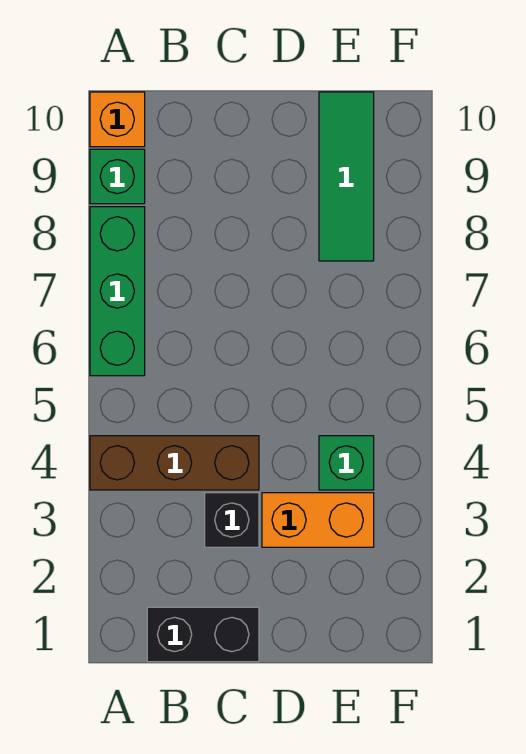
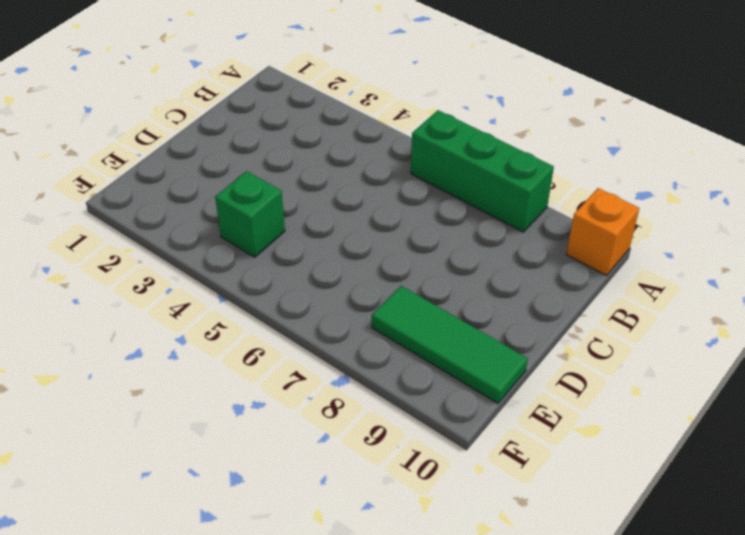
none -> brown 1x3 brick [90,436,259,490]
none -> green 1x1 brick [90,149,145,204]

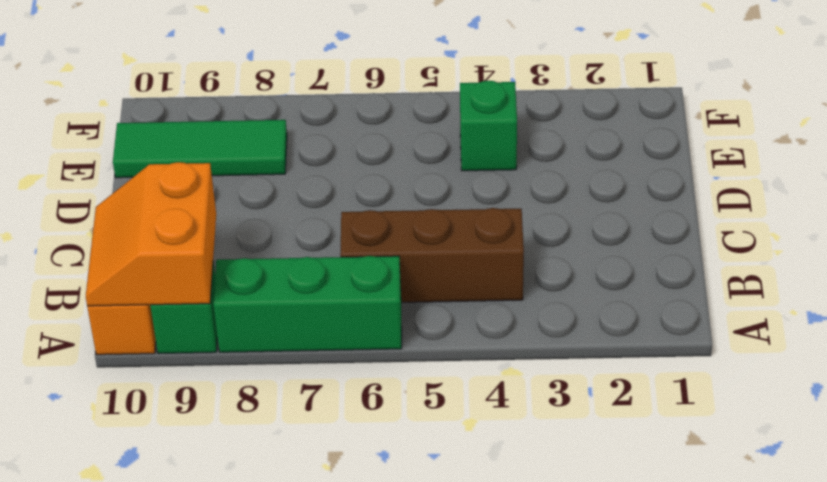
orange 2x2 slope [86,162,216,306] -> none
brown 1x3 brick [340,208,524,302] -> brown 1x3 brick turned to [90,436,259,490]
none -> black 1x2 brick [147,607,259,662]
none -> black 1x1 brick [205,493,259,547]

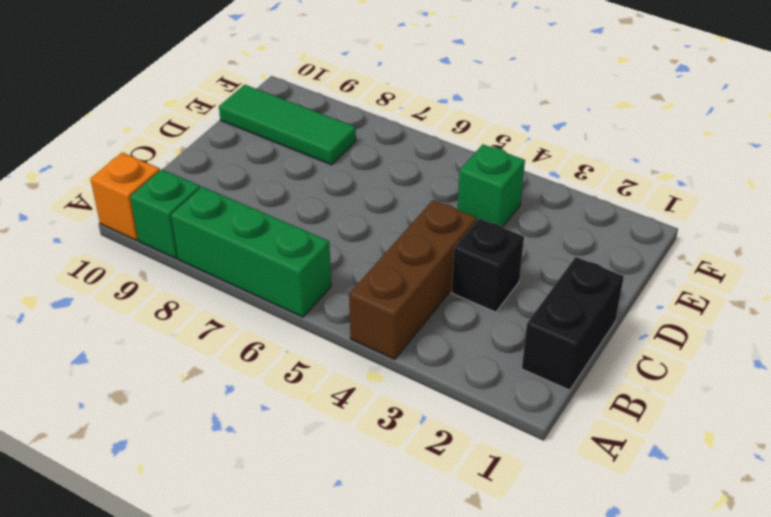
none -> orange 1x2 brick [262,493,374,547]

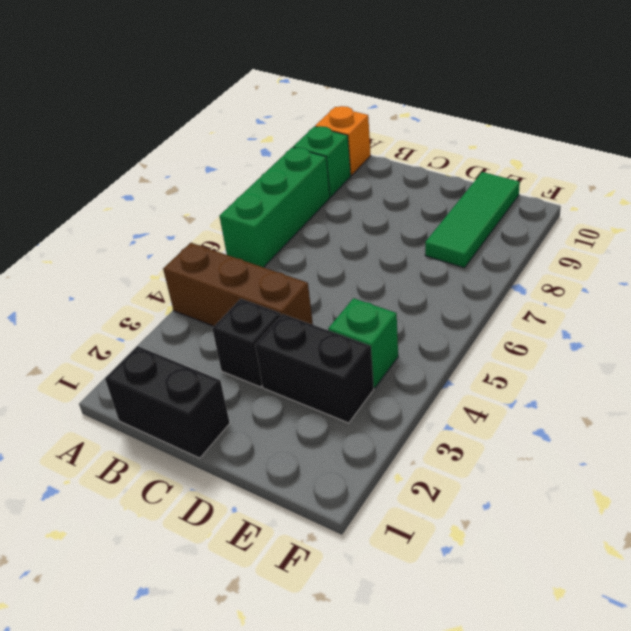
black 1x2 brick [255,314,374,423] -> orange 1x2 brick [262,493,374,547]

